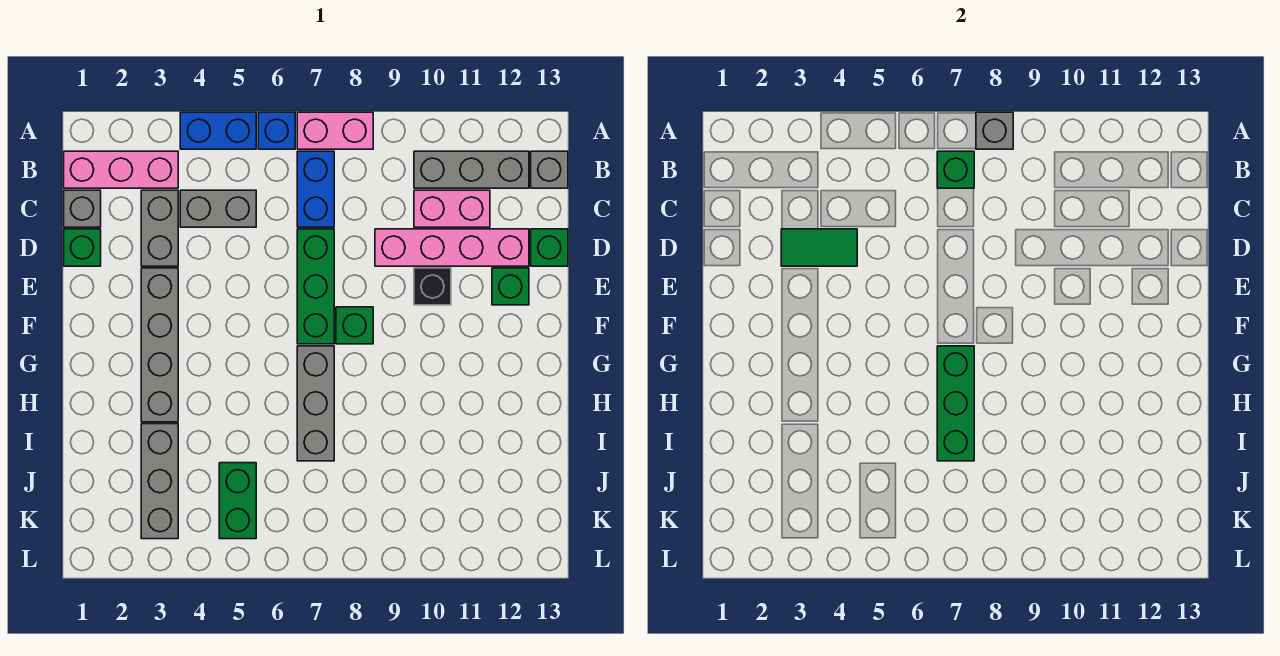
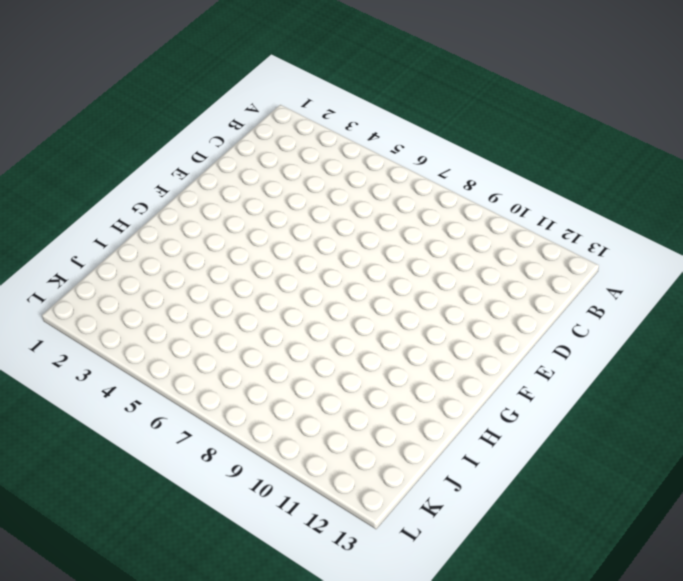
none -> blue 1x2 brick [180,112,256,149]
none -> blue 1x1 brick [258,112,295,149]
none -> pink 1x2 brick [297,112,373,149]

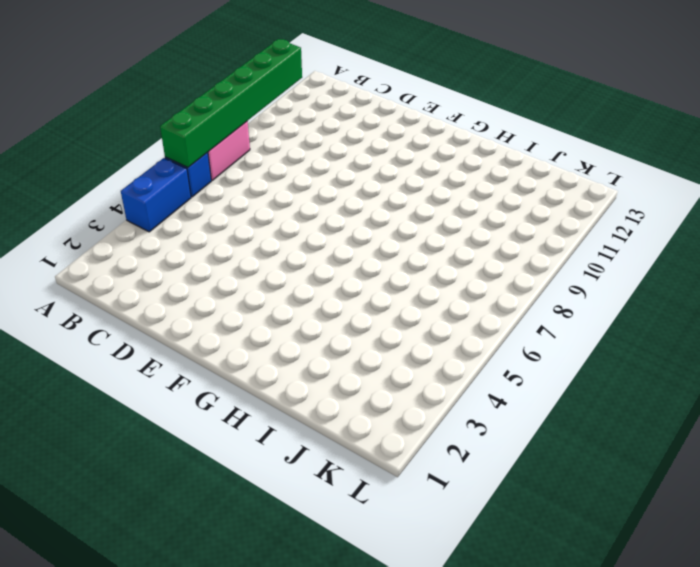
green 1x6 brick [160,39,302,168] -> grey 1x1 brick [976,112,1013,149]
none -> pink 1x3 brick [64,151,178,188]
none -> blue 1x2 brick [297,151,334,227]
none -> grey 1x3 brick [414,151,529,188]

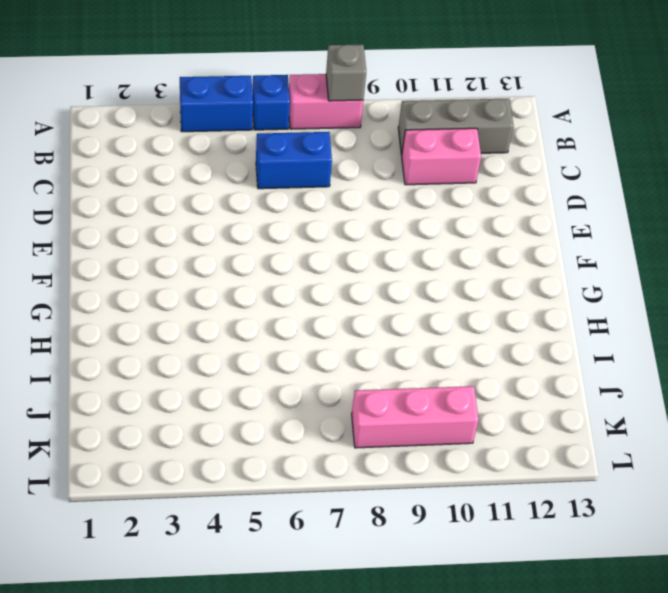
blue 1x2 brick [256,132,332,189] -> blue 1x2 brick turned to [297,151,334,227]
pink 1x3 brick [352,386,478,448] -> pink 1x3 brick moved to [64,151,178,188]
none -> grey 1x1 brick [531,151,568,188]
none -> grey 1x1 brick [64,190,101,227]
none -> grey 1x2 brick [141,190,178,266]

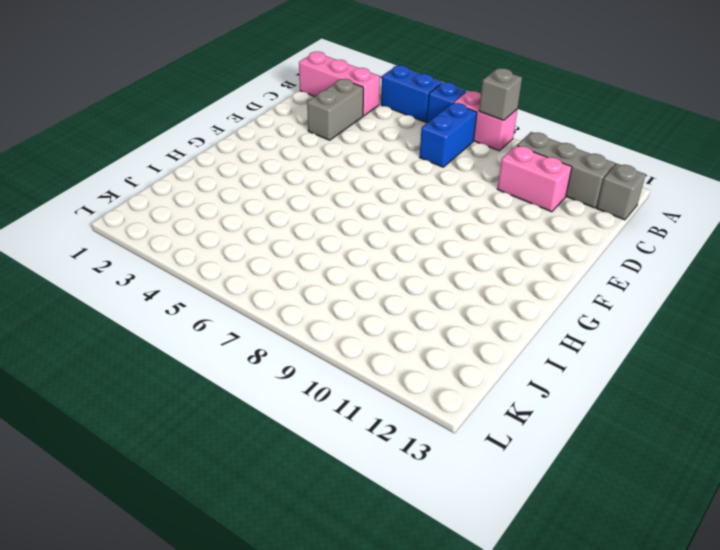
none -> grey 1x1 brick [64,190,101,227]
none -> grey 1x2 brick [180,190,256,227]
none -> green 1x1 brick [64,229,101,266]

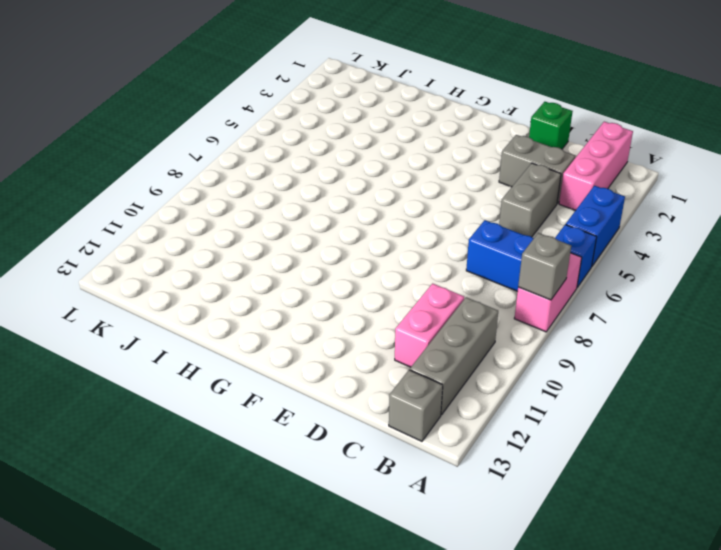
none -> grey 1x1 brick [64,190,101,227]
none -> green 1x3 brick [297,229,334,344]
none -> pink 1x4 brick [375,229,529,266]

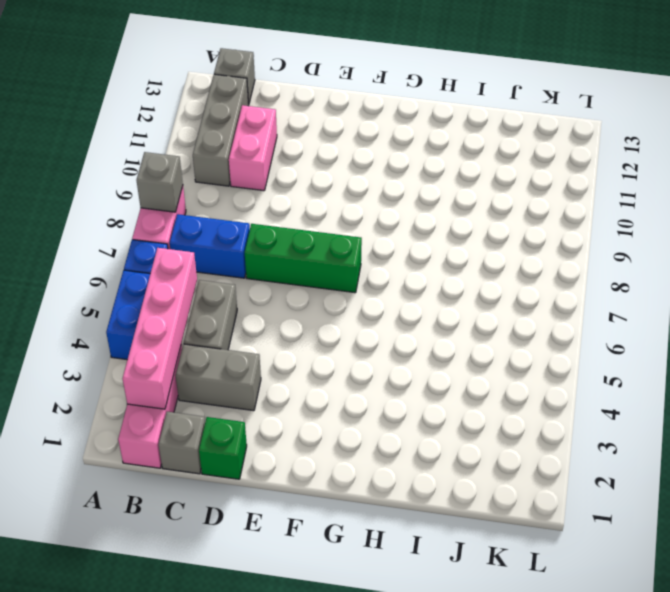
pink 1x4 brick [123,248,197,409] -> pink 1x4 brick moved to [375,229,529,266]
none -> green 1x1 brick [531,229,568,266]
none -> grey 1x4 brick [141,268,178,422]
none -> black 1x1 brick [414,268,451,305]

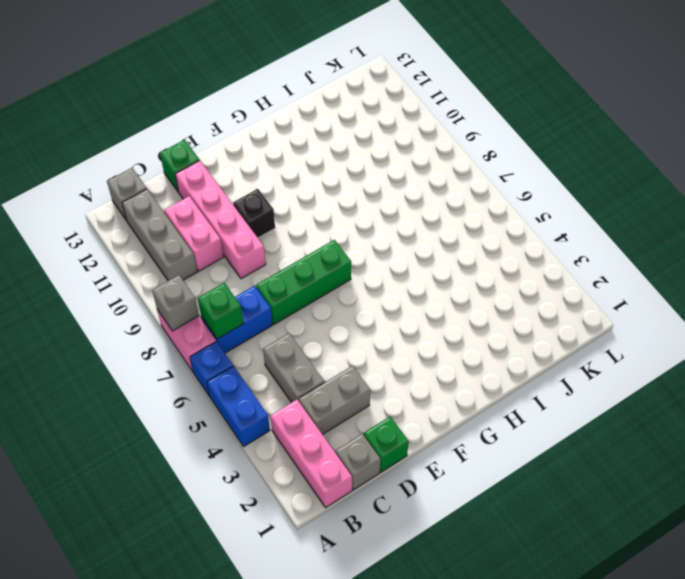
none -> grey 1x4 brick [141,268,178,422]
none -> green 1x1 brick [492,268,529,305]
none -> green 1x1 brick [336,307,373,344]

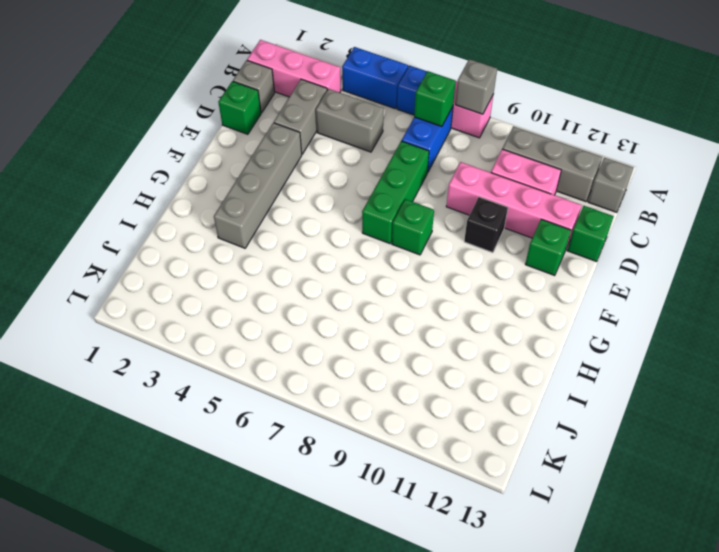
none -> grey 1x3 brick [297,346,334,461]
none -> grey 1x3 brick [141,424,178,539]
none -> green 1x2 brick [219,463,256,539]

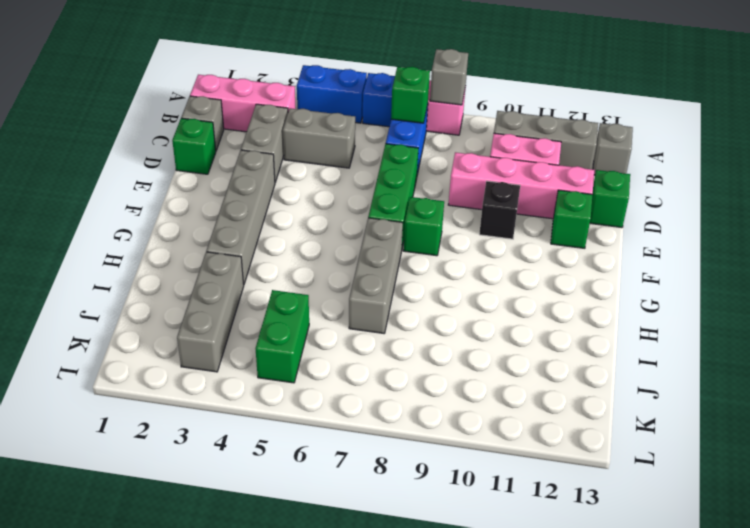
none -> green 1x2 tile [781,229,857,266]
none -> green 1x3 brick [937,346,974,461]

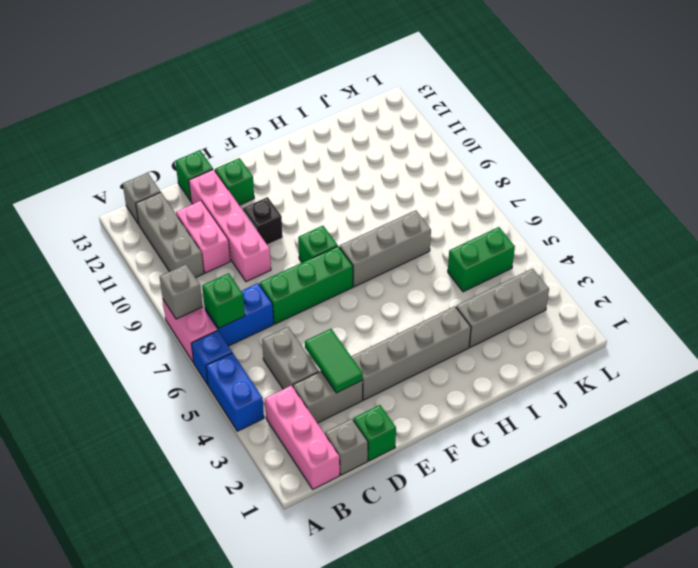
none -> green 1x3 brick [937,346,974,461]

